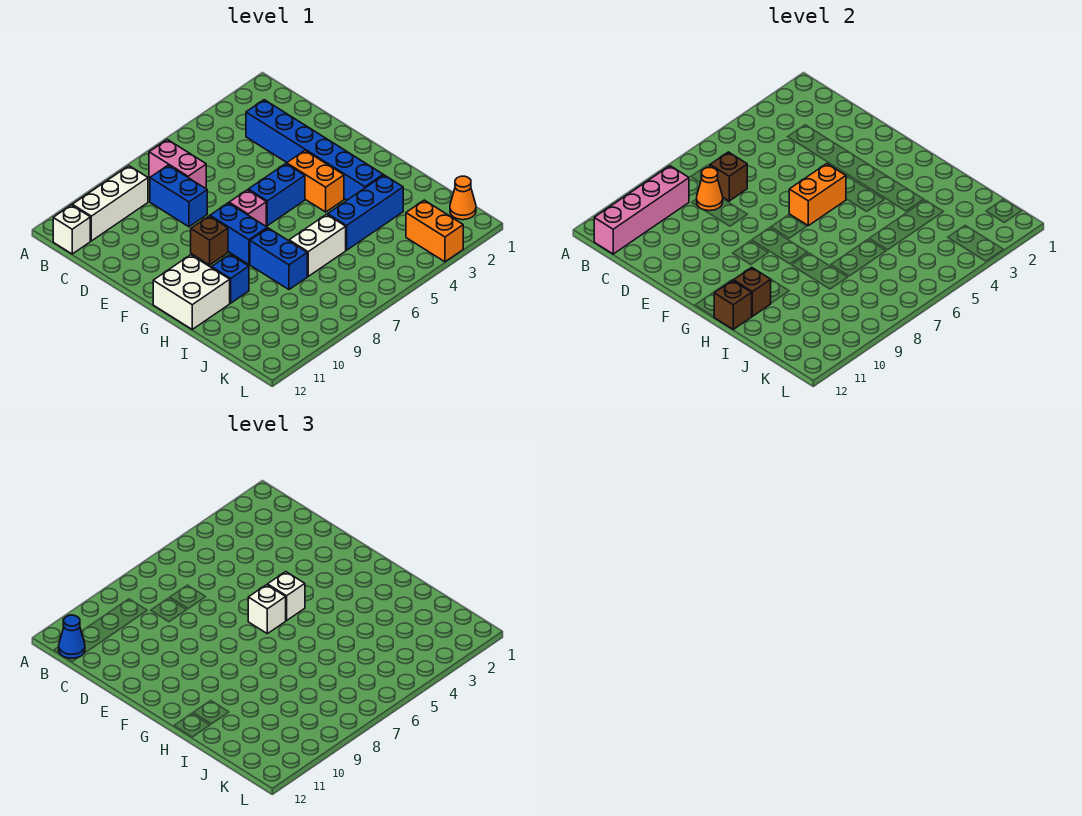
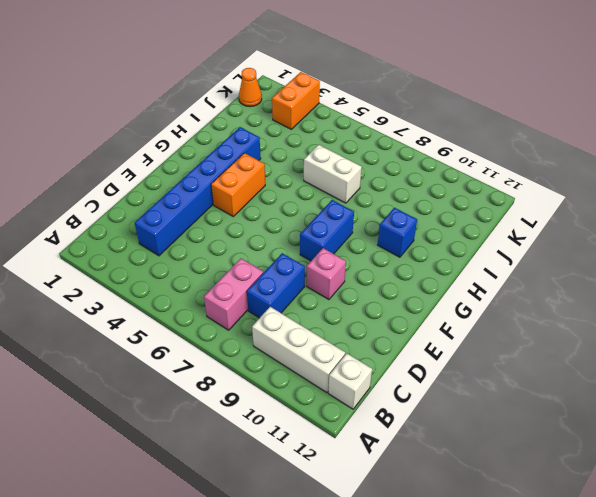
pink 1x1 brick [307,248,346,299] -> pink 1x1 brick moved to [229,190,266,226]
none -> blue 1x2 brick [248,164,305,226]
none -> brown 1x1 brick [191,216,228,265]
none -> white 2x2 brick [153,255,230,329]

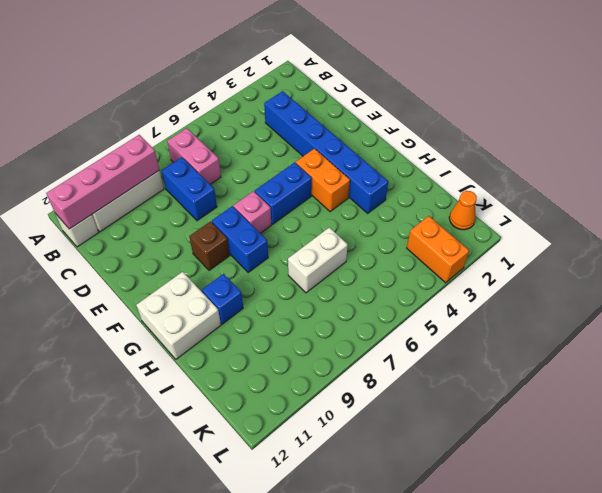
none -> blue 1x2 brick [250,228,307,290]
none -> blue 1x3 brick [328,175,403,250]
none -> brown 1x1 brick [710,152,747,201]

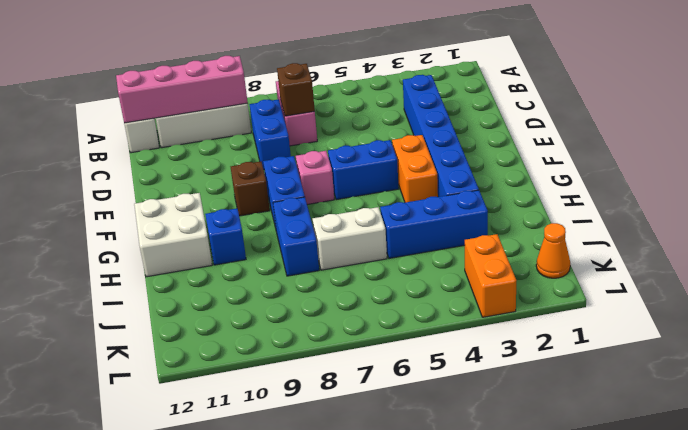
none -> orange 1x1 cone [697,168,723,211]
none -> orange 1x2 brick [789,164,846,226]
none -> brown 1x1 brick [733,267,771,316]

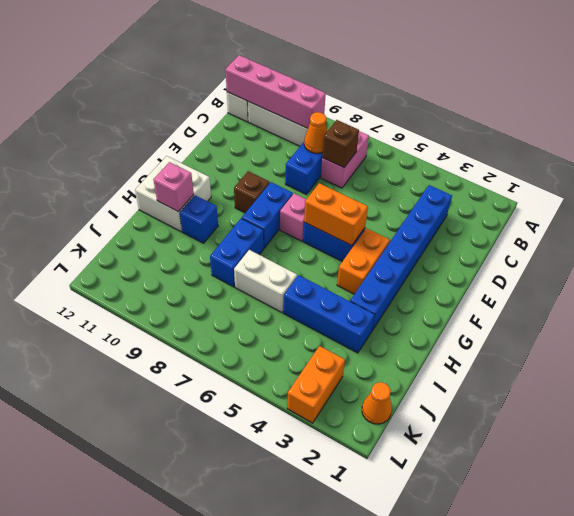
pink 1x1 brick [153,162,194,212] -> brown 1x1 brick [733,267,771,316]
none -> brown 1x1 brick [714,280,752,329]
none -> blue 1x1 cone [59,615,85,658]
none -> white 1x1 brick [268,572,305,621]

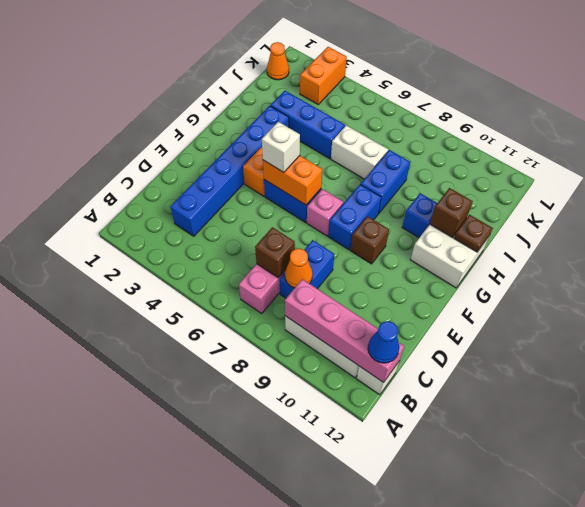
brown 1x1 plate [454,215,493,252] -> brown 1x1 brick [714,280,752,329]
none -> white 1x1 brick [248,585,286,634]

